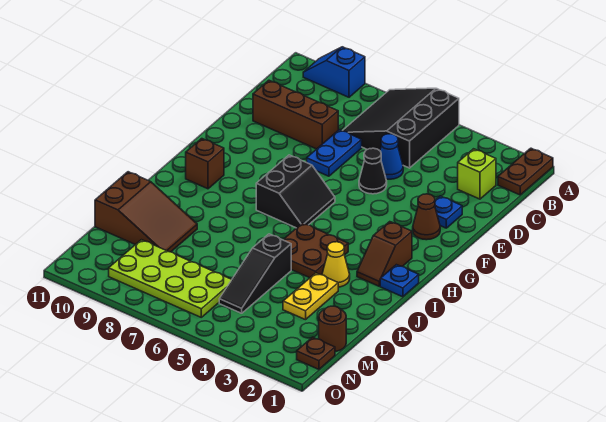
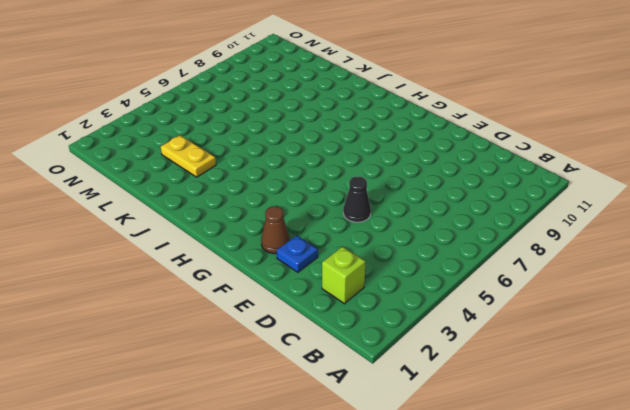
none -> brown 1x2 plate [498,148,553,195]
none -> black 3x3 slope [343,88,459,168]
none -> blue 1x2 slope [303,47,365,97]

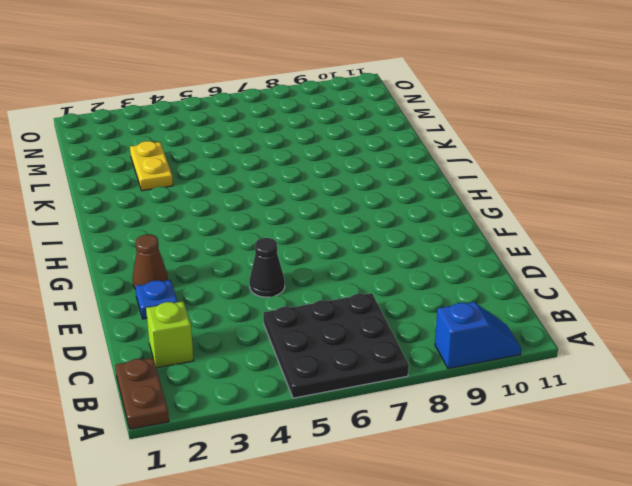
black 3x3 plate [263,293,409,398] -> black 3x3 slope [343,88,459,168]
none -> blue 1x1 cone [380,134,403,179]
none -> blue 1x2 plate [307,130,362,176]
none -> brown 1x3 brick [253,80,338,149]

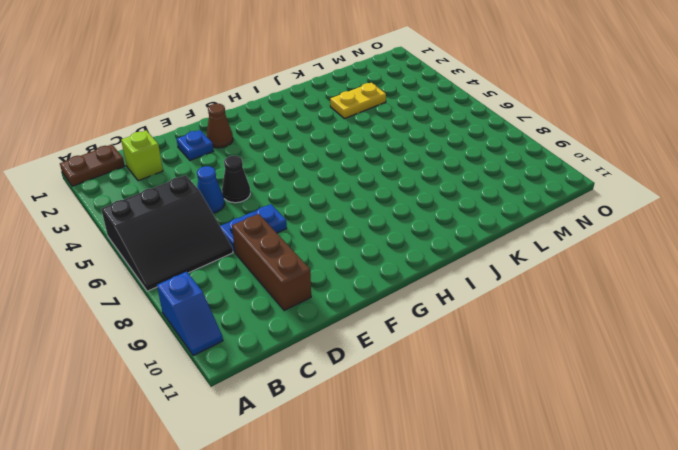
none -> black 2x2 slope [256,155,335,228]
none -> brown 1x2 slope [357,222,412,286]
none -> brown 1x1 brick [186,139,224,189]

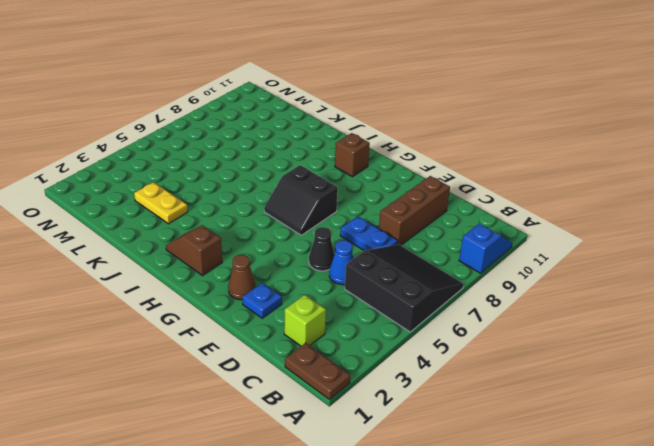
none -> blue 1x1 plate [380,265,419,297]
none -> brown 2x2 plate [283,223,348,278]
none -> yellow 1x1 cone [322,242,350,287]

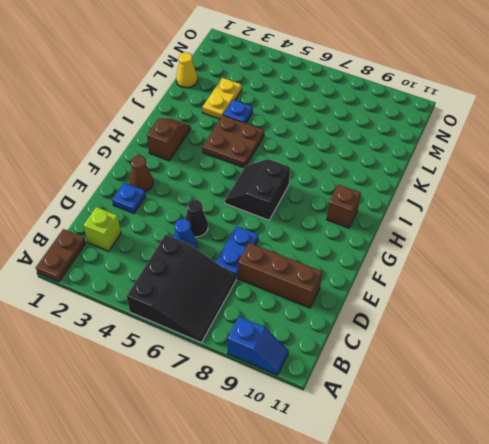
blue 1x1 plate [223,100,253,123] -> blue 1x1 plate moved to [380,265,419,297]
yellow 1x1 cone [176,52,197,88] -> yellow 1x1 cone moved to [322,242,350,287]
none -> black 1x3 slope [219,234,291,313]
none -> brown 2x3 slope [95,172,197,252]
none -> brown 1x1 round brick [319,306,346,351]

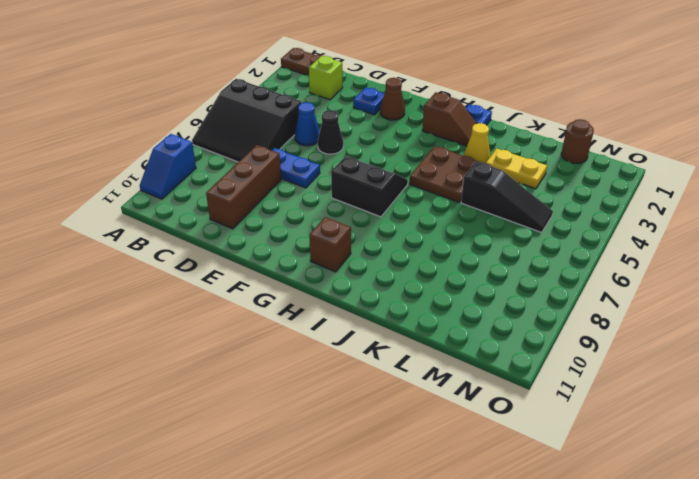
none -> brown 2x3 slope [95,172,197,252]
none -> lime 2x4 plate [109,240,232,317]
none -> brown 1x1 plate [297,337,335,369]

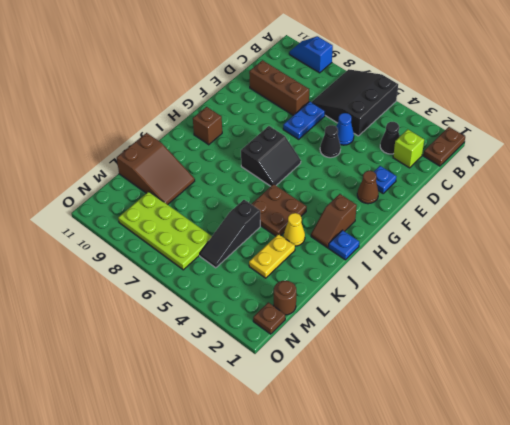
black 1x1 cone [380,122,399,154] -> none

